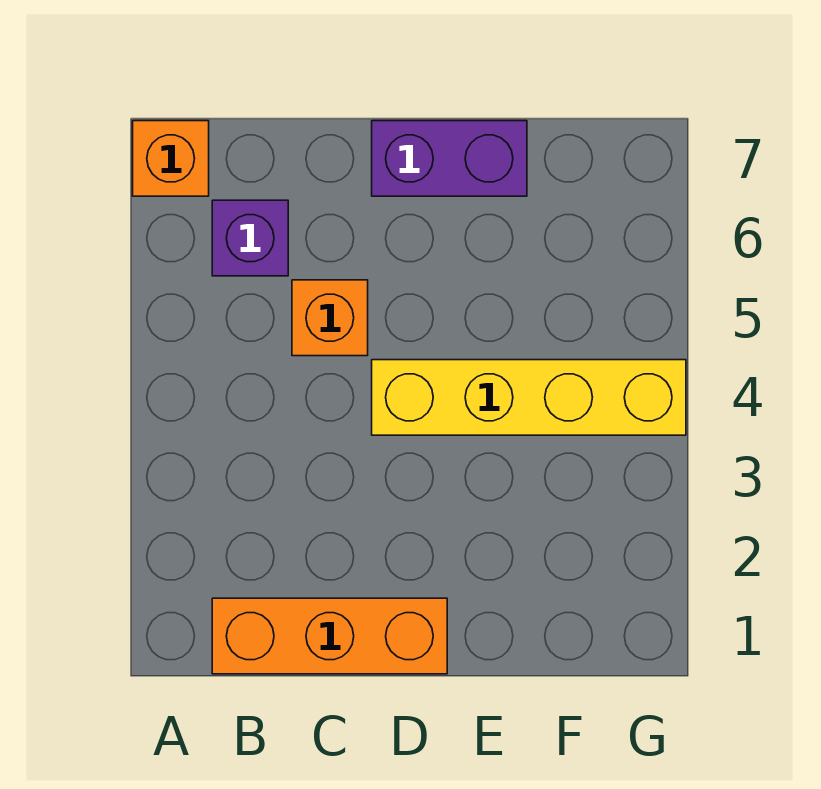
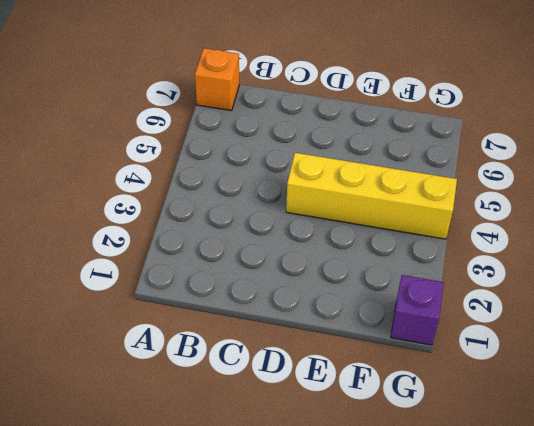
purple 1x1 brick [391,275,444,345] -> purple 1x1 brick moved to [212,200,288,276]
none -> orange 1x3 brick [212,598,447,674]
none -> orange 1x1 brick [292,280,368,356]

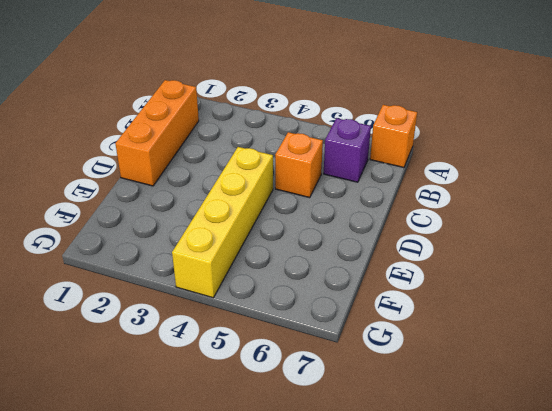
none -> purple 1x2 brick [372,121,527,196]

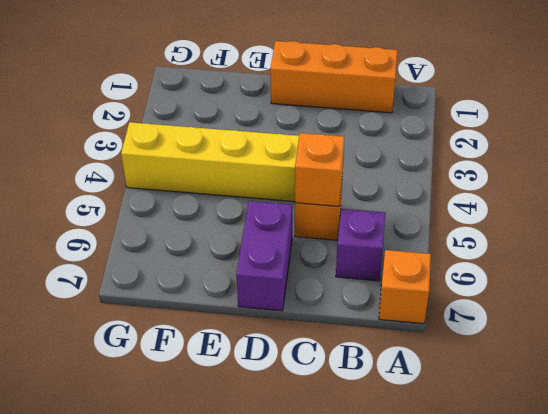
orange 1x1 brick [295,133,344,206] -> none
purple 1x2 brick [236,201,292,311] -> purple 1x2 brick turned to [372,121,527,196]

